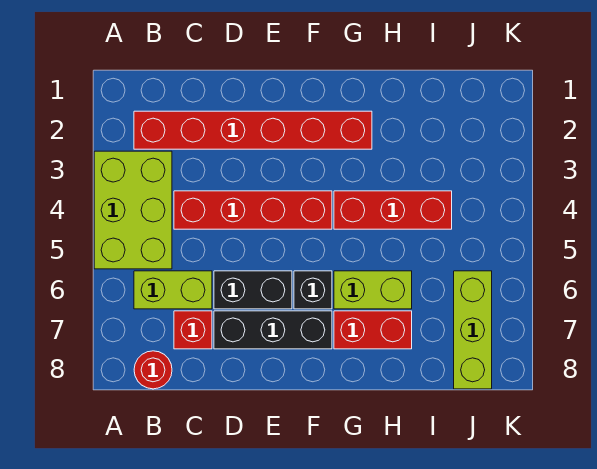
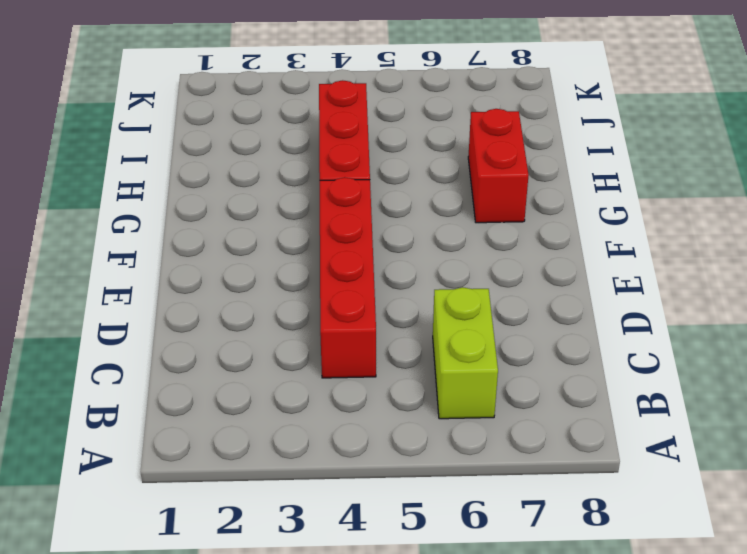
none -> lime 2x3 brick [94,151,172,269]
none -> red 1x6 brick [134,111,372,149]
none -> red 1x1 round brick [134,351,172,389]

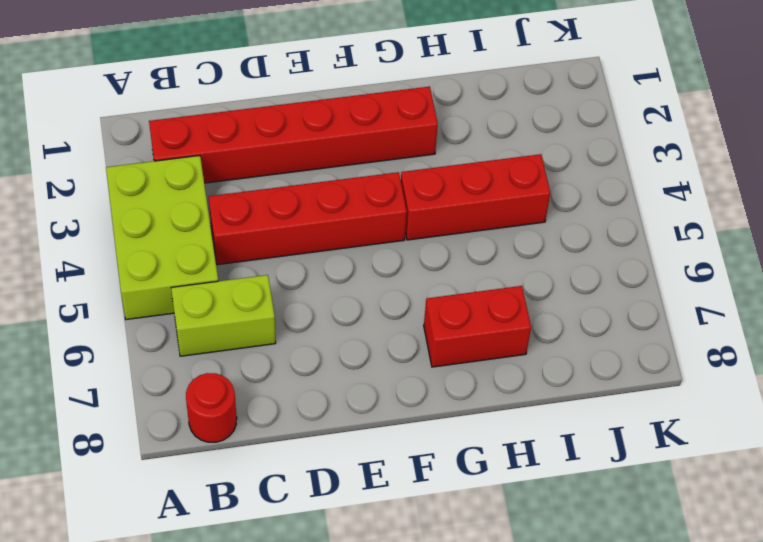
none -> red 1x1 brick [174,311,212,349]
none -> black 1x2 brick [214,271,292,309]
none -> black 1x3 brick [214,311,332,349]

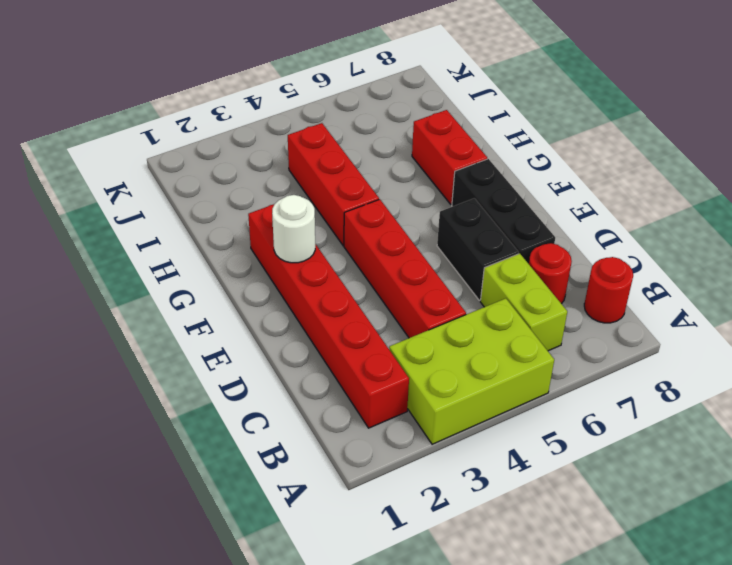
red 1x1 round brick [529,243,572,304] -> red 1x1 brick [174,311,212,349]
white 1x1 round brick [272,195,315,263] -> none
none -> black 1x1 brick [294,271,332,309]
none -> lime 1x2 brick [334,271,412,309]
none -> lime 1x3 brick [454,271,492,389]

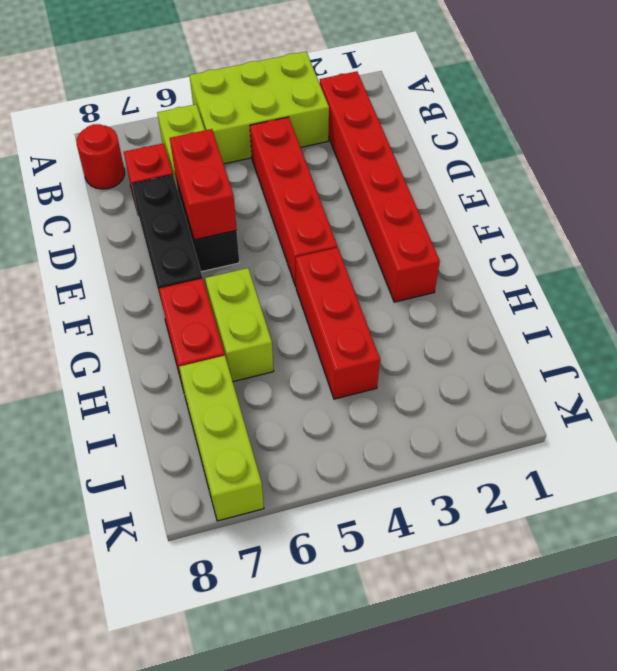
red 1x2 brick [170,129,237,240] -> none
lime 1x3 brick [179,356,264,521] -> lime 1x3 brick turned to [454,271,492,389]
none -> black 1x1 brick [294,271,332,309]

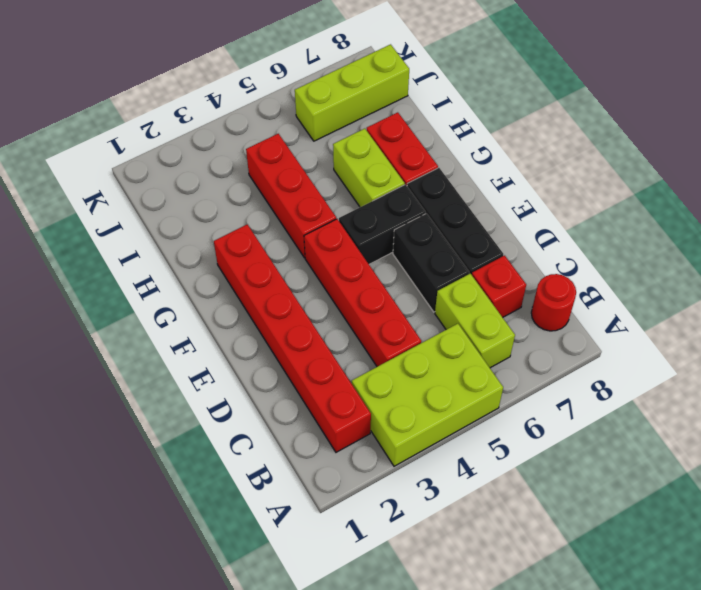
black 1x2 brick [339,185,426,264] -> black 1x1 brick [294,271,332,309]

